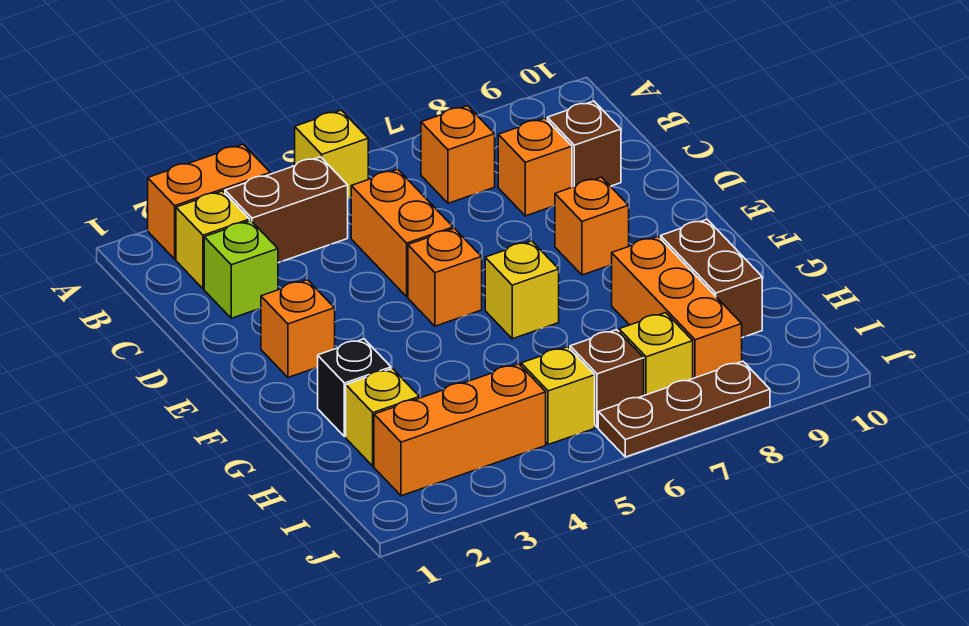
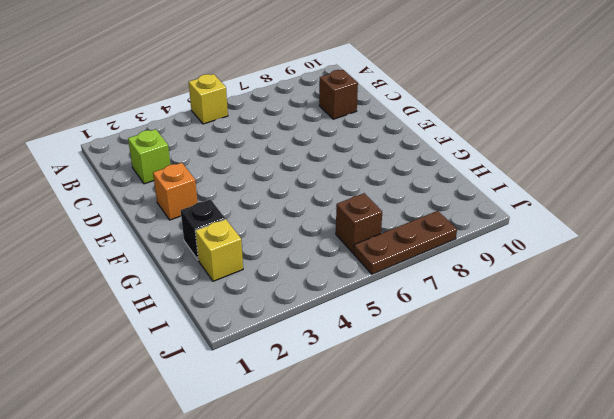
none -> orange 1x2 brick [148,144,270,259]
none -> yellow 1x1 brick [176,191,250,289]
none -> brown 1x2 brick [225,157,348,263]

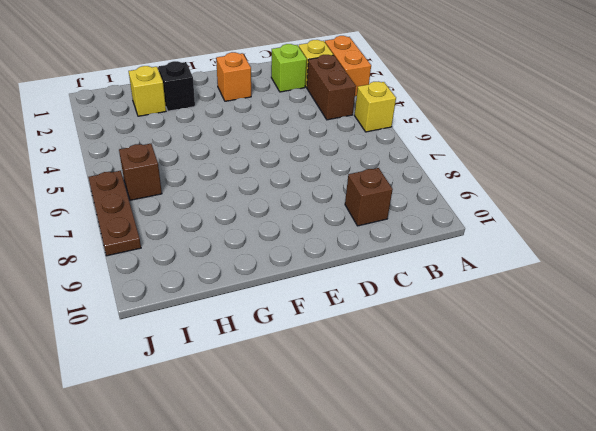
none -> orange 1x1 brick [421,106,495,203]
none -> orange 1x2 brick [351,169,453,297]
none -> orange 1x1 brick [498,118,572,216]

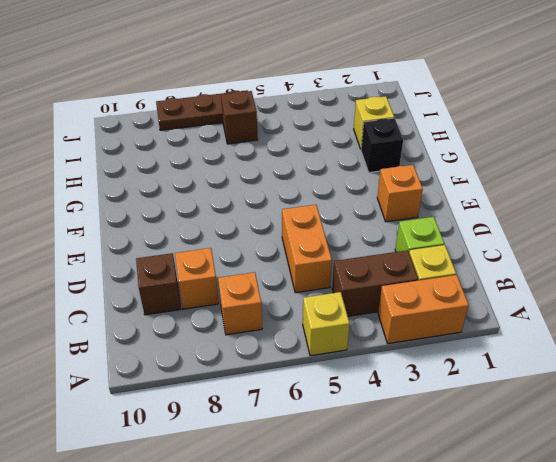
none -> orange 1x1 brick [408,229,482,326]
none -> orange 1x1 brick [555,177,629,275]
none -> yellow 1x1 brick [485,241,559,339]

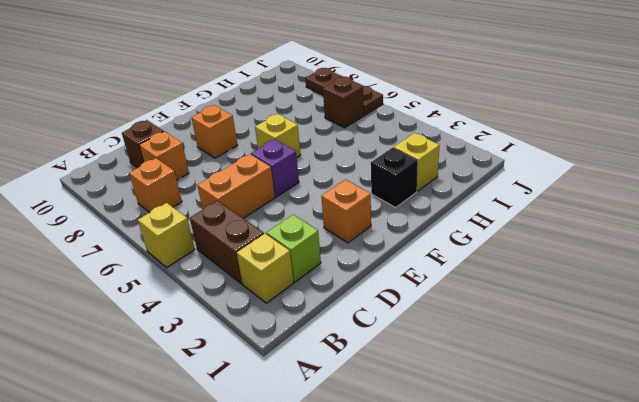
purple 1x1 brick [251,139,299,197] -> orange 1x1 brick [408,229,482,326]
none -> orange 1x2 brick [148,144,270,259]
none -> orange 1x3 brick [612,237,742,378]
none -> brown 1x2 brick [661,219,762,338]

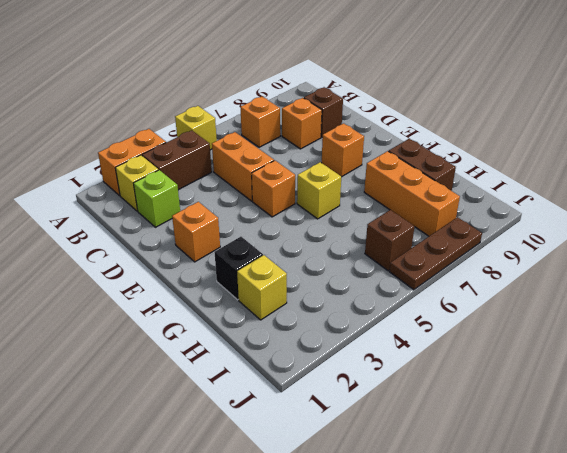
none -> orange 1x3 brick [374,364,546,496]
none -> yellow 1x1 brick [521,347,595,445]
none -> yellow 1x1 brick [619,313,693,395]

